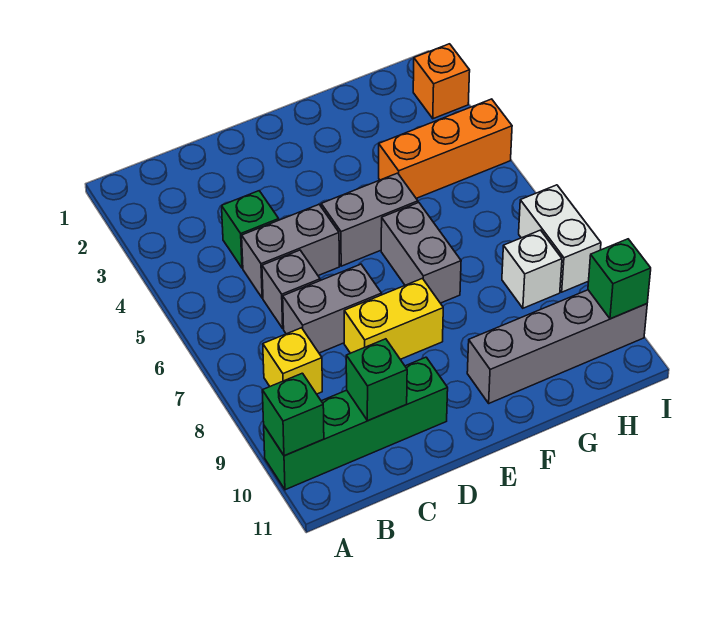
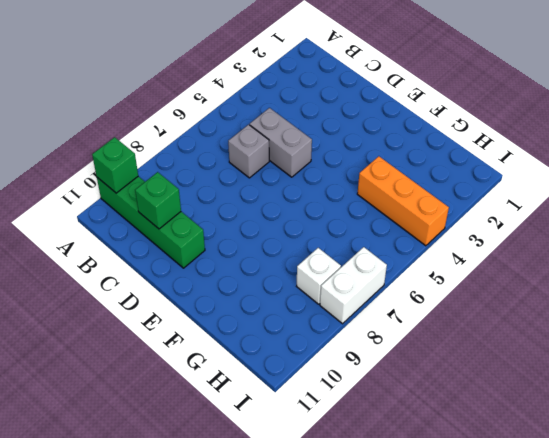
none -> yellow 1x1 brick [263,328,322,394]
none -> green 1x1 brick [222,191,279,268]
none -> grey 1x2 brick [283,264,382,353]

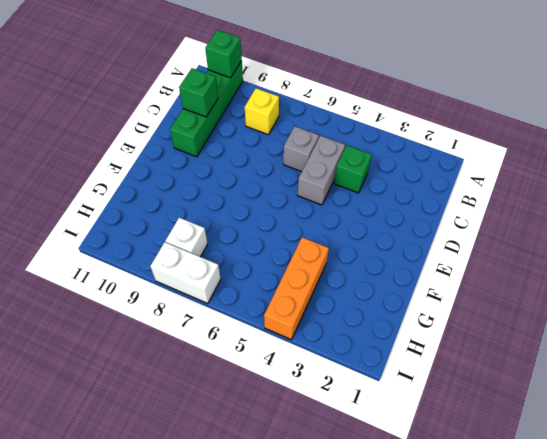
none -> grey 1x2 brick [283,264,382,353]
none -> yellow 1x2 brick [344,278,443,359]
none -> grey 1x2 brick [321,173,418,266]

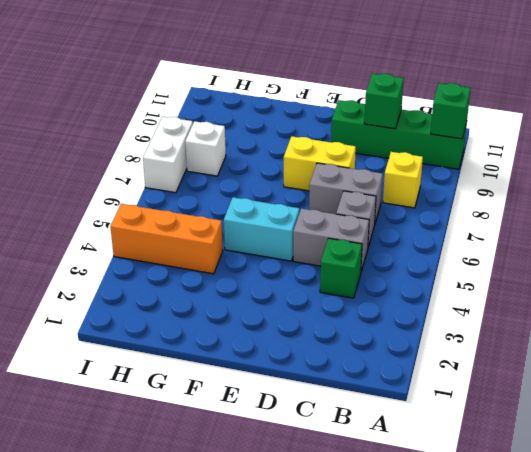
cyan 1x2 brick [224,197,299,261] -> grey 1x2 brick [321,173,418,266]
none -> grey 1x2 brick [381,203,461,303]
none -> grey 1x4 brick [467,290,647,403]
none -> orange 1x1 brick [413,44,470,119]

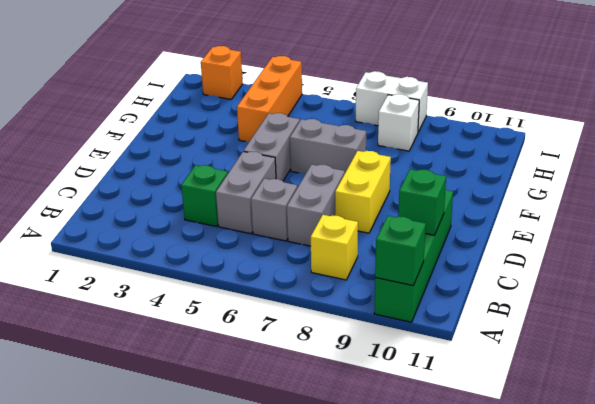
none -> grey 1x4 brick [467,290,647,403]
none -> green 1x1 brick [588,239,651,319]

